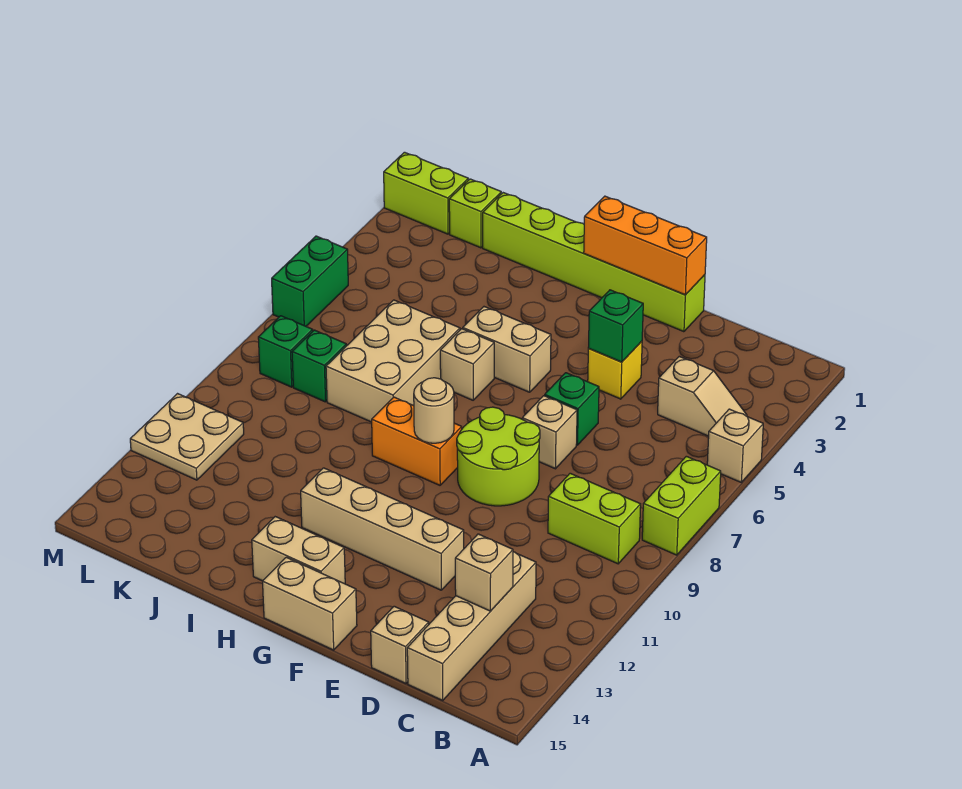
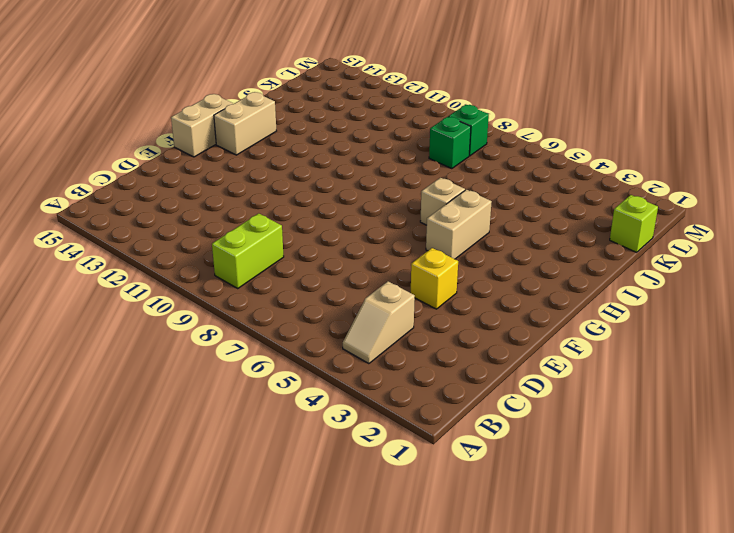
none -> tan 1x1 brick [707,409,763,482]
none -> lime 1x2 brick [642,456,721,555]
none -> tan 1x4 brick [407,552,536,700]

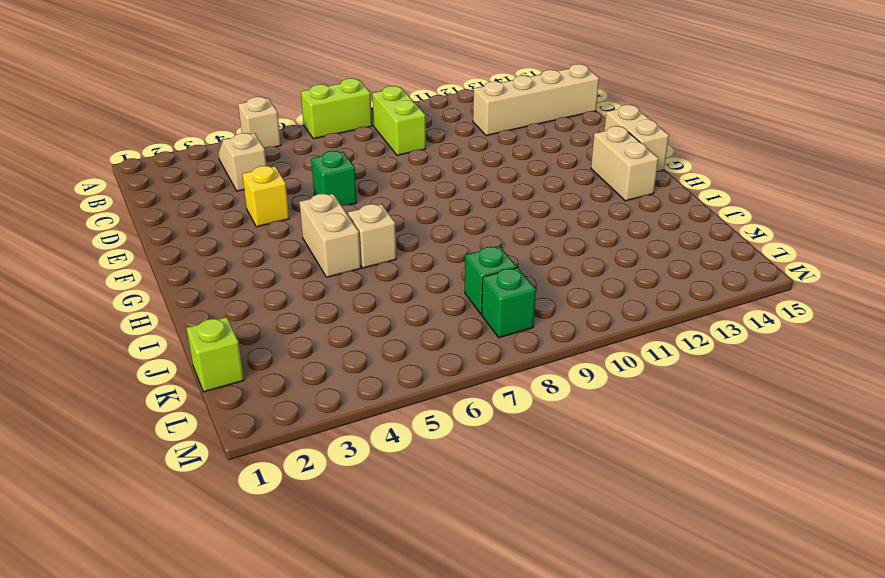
none -> tan 1x1 brick [371,606,429,683]
none -> lime 1x6 brick [483,193,705,332]
none -> tan 1x1 brick [522,396,577,469]

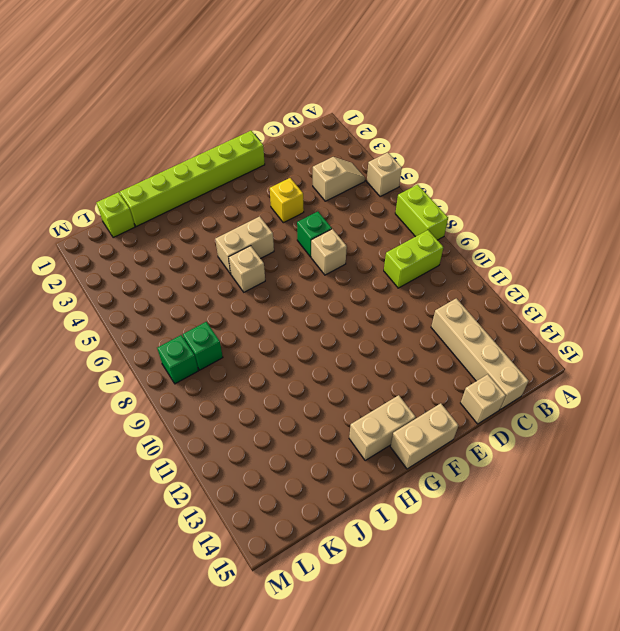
none -> lime 2x2 round brick [457,407,540,506]
none -> tan 1x4 brick [301,468,464,590]
none -> orange 1x2 brick [372,397,462,485]

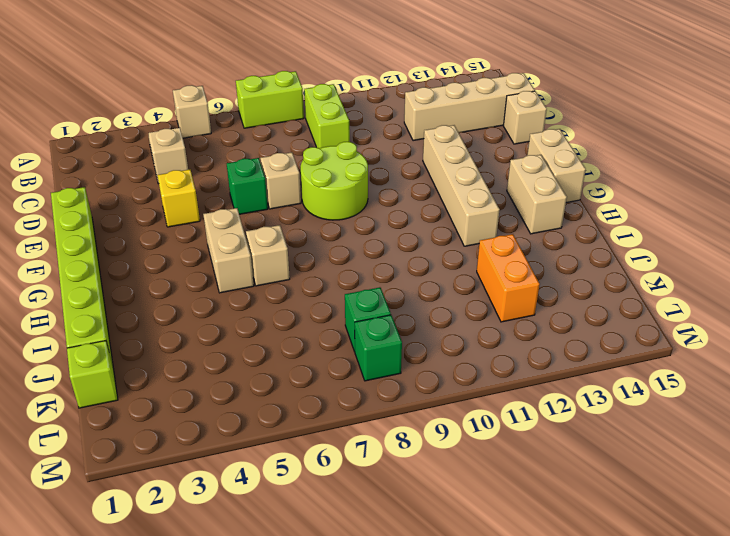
orange 1x2 brick [477,234,540,322] -> orange 1x2 brick moved to [372,397,462,485]
none -> tan 2x3 brick [326,300,460,422]
none -> lime 1x2 brick [384,152,468,234]
none -> tan 2x2 plate [130,394,244,480]

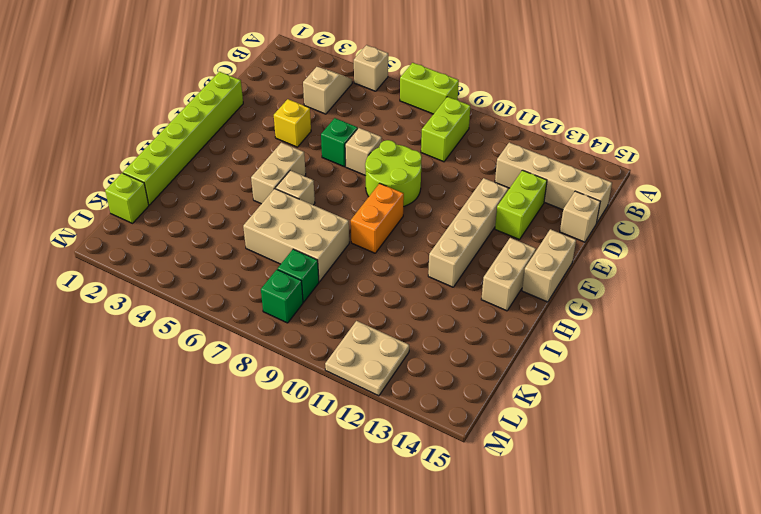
lime 1x2 brick [495,170,547,239] -> lime 1x2 brick moved to [384,152,468,234]
none -> green 1x2 brick [272,236,348,326]
none -> tan 1x1 brick [455,534,513,611]
none -> orange 1x3 brick [584,196,707,295]

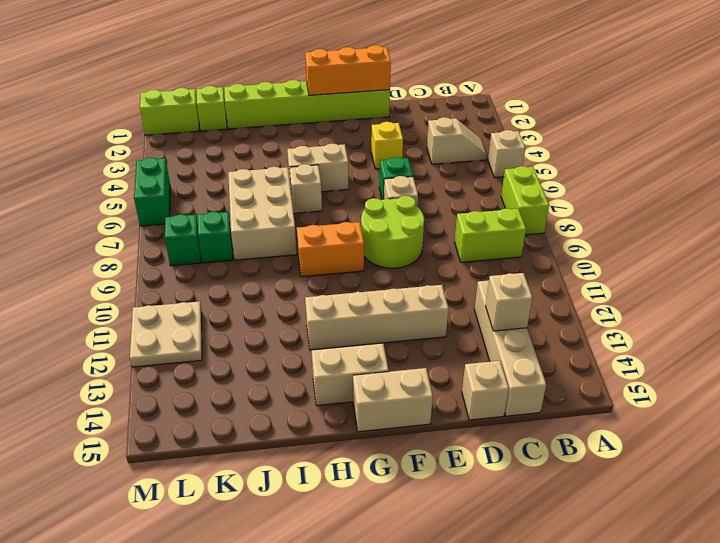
none -> green 1x1 brick [588,290,643,362]
none -> tan 1x1 round brick [414,378,454,443]

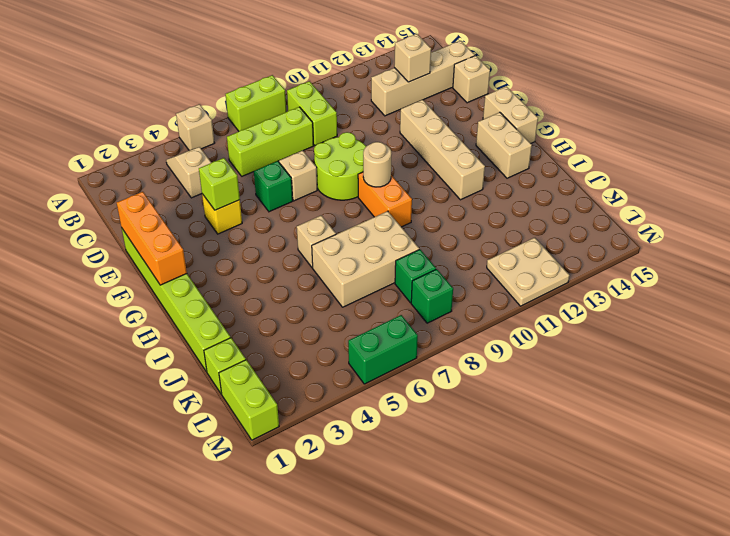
lime 1x3 brick [227,107,314,176] -> none
lime 1x1 brick [199,158,240,210] -> green 1x1 brick [588,290,643,362]
none -> tan 1x2 brick [463,307,551,392]

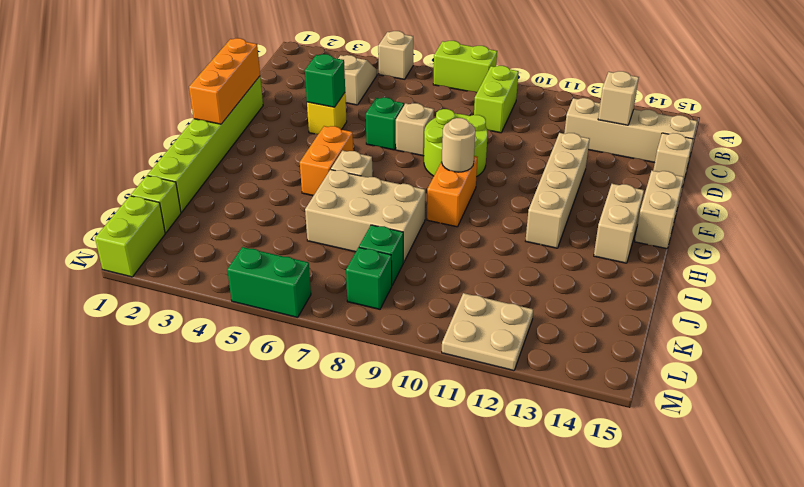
orange 1x2 brick [300,126,353,196] -> tan 1x2 brick [463,307,551,392]

